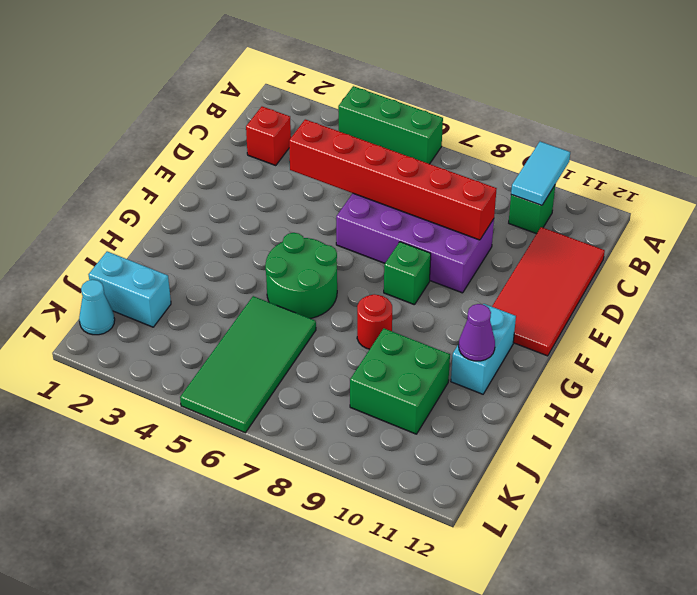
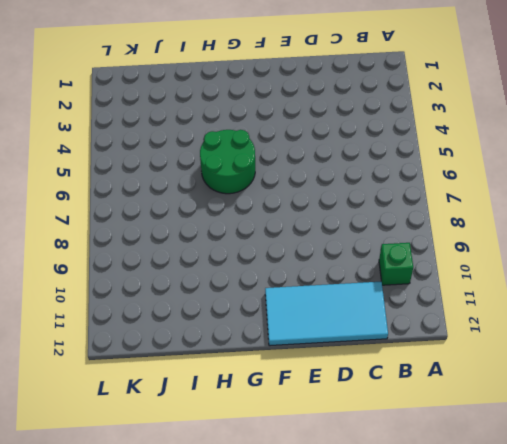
cyan 2x4 tile [265,281,388,346] -> red 2x4 tile [492,227,605,356]
none -> green 1x3 brick [338,86,443,164]
none -> red 1x1 brick [246,106,291,165]
none -> purple 2x4 brick [336,193,494,293]

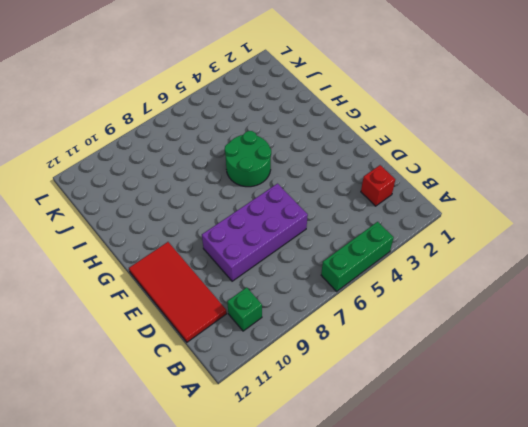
none -> green 1x1 brick [384,242,431,305]
none -> cyan 1x2 brick [451,304,516,394]
none -> red 1x1 round brick [357,294,392,349]

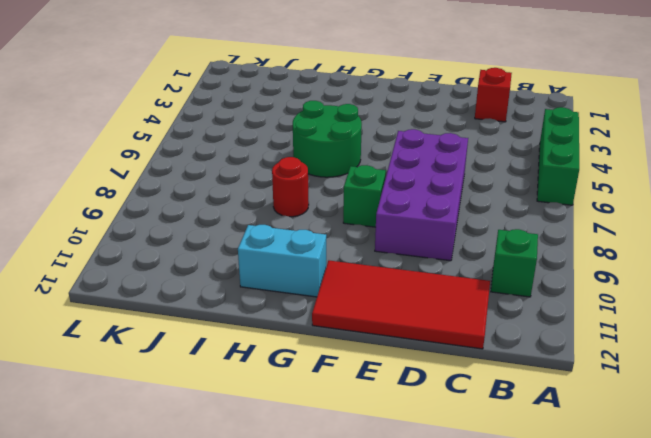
none -> green 2x4 tile [180,296,316,433]
none -> green 2x2 brick [350,329,450,434]
none -> cyan 1x2 brick [88,251,171,327]

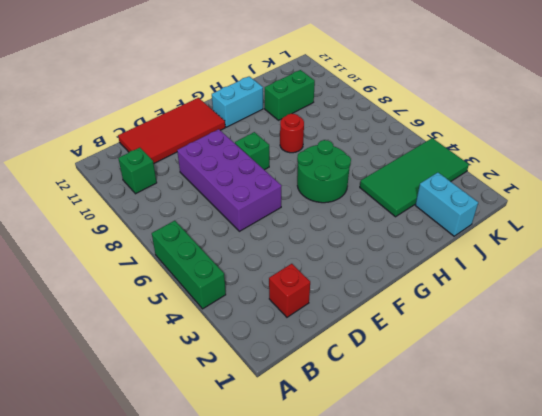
green 2x4 tile [360,138,469,217] -> green 2x4 tile moved to [180,296,316,433]
green 1x2 brick [265,70,315,120] -> green 2x2 brick [350,329,450,434]
none -> cyan 1x1 cone [79,280,115,335]
none -> cyan 1x2 tile [511,142,570,205]
none -> red 1x6 brick [289,119,497,240]

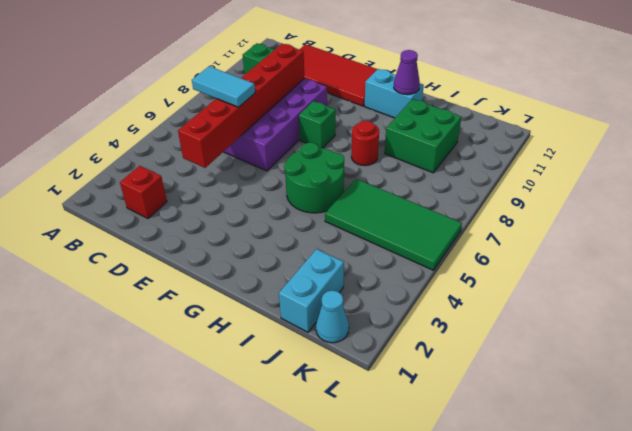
cyan 1x2 tile [192,66,255,107] -> cyan 1x2 tile moved to [511,142,570,205]
none -> green 1x3 brick [338,86,443,164]

